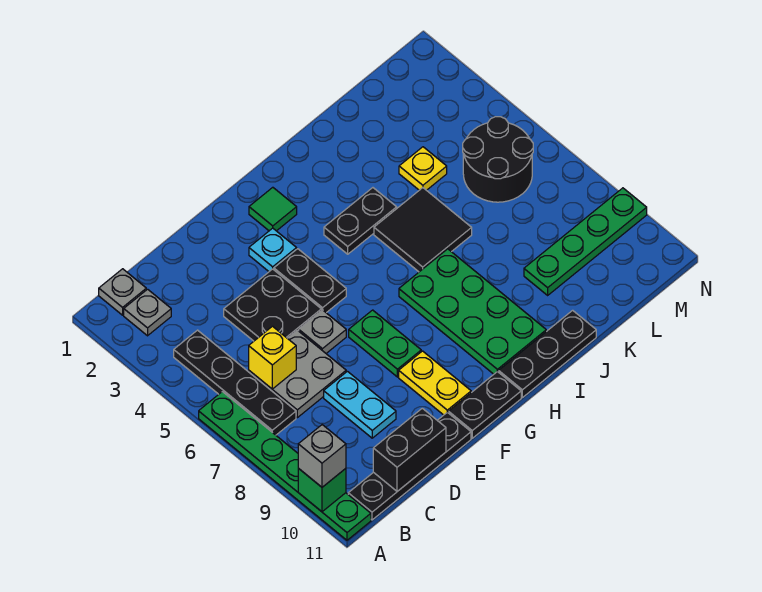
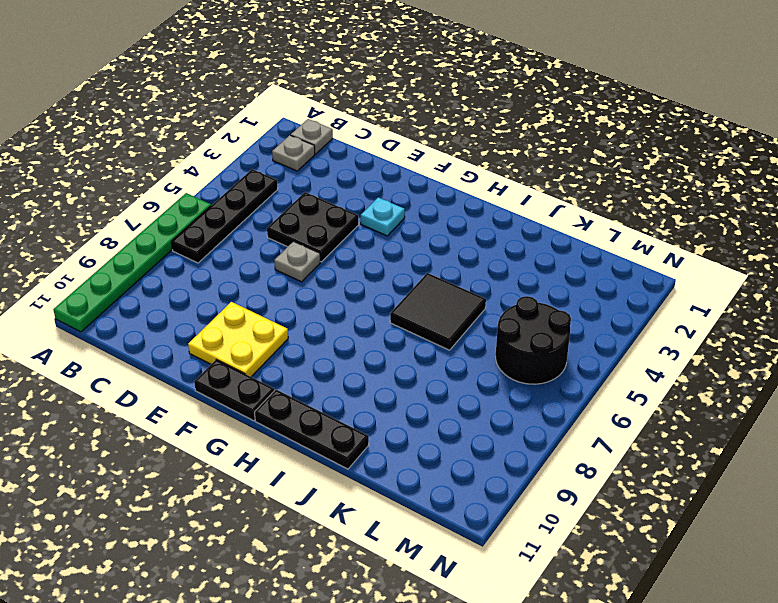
yellow 2x2 plate [188,302,288,377] -> yellow 1x2 plate [399,351,471,415]
none -> black 1x4 plate [348,412,471,520]
none -> grey 2x2 plate [249,331,346,418]
none -> cyan 1x2 plate [324,371,396,438]

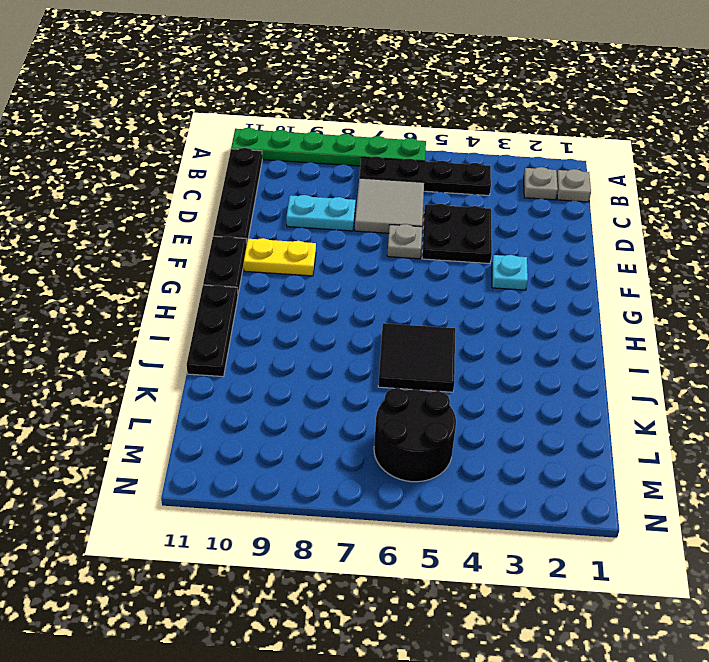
grey 2x2 tile [355,178,424,233] -> grey 2x2 plate [249,331,346,418]
none -> black 1x2 plate [274,249,346,313]
none -> green 1x2 plate [349,310,421,377]
none -> green 1x1 tile [249,187,297,231]

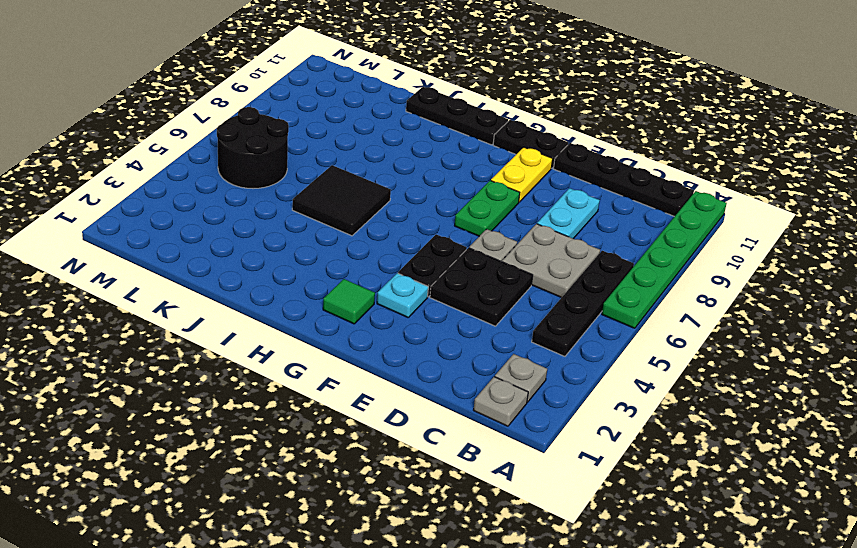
none -> black 1x2 plate [324,188,397,254]
none -> green 2x4 plate [399,249,546,374]
none -> yellow 1x1 plate [399,147,447,190]

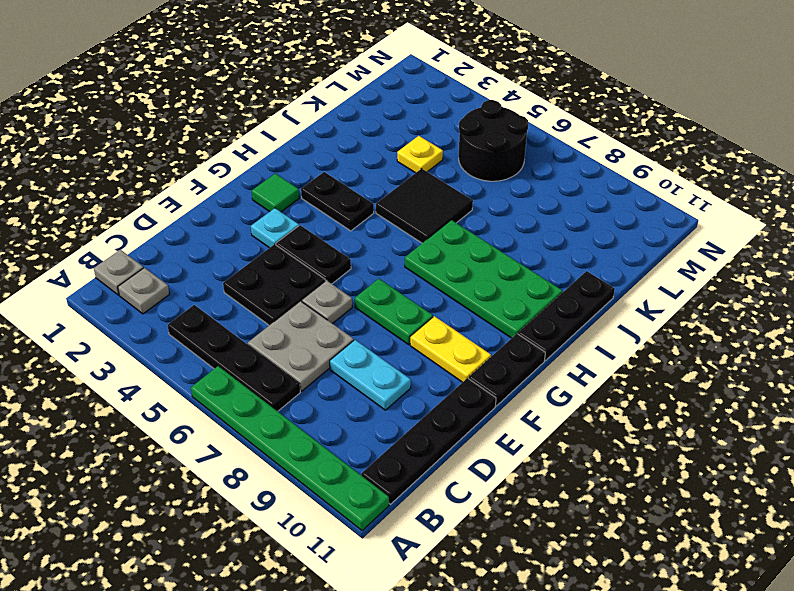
black 1x2 plate [301,172,374,231] -> black 1x2 plate turned to [324,188,397,254]
none -> green 1x4 plate [524,188,647,295]
none -> green 1x1 brick [298,468,346,512]
none -> yellow 1x1 brick [249,326,296,389]

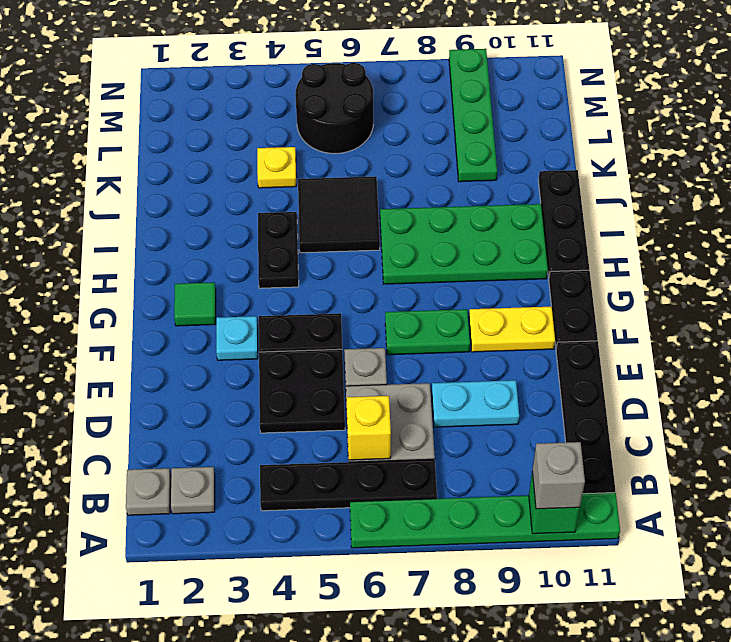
none -> black 1x2 brick [373,408,446,491]

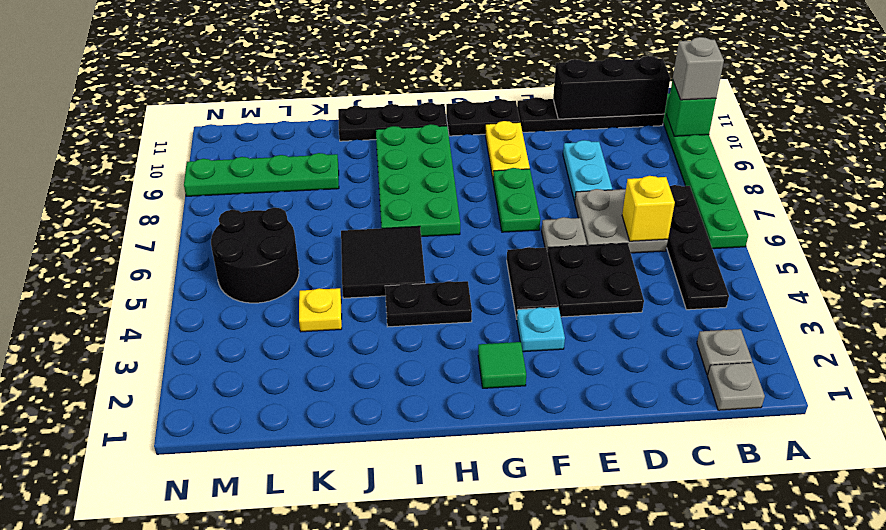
black 1x3 brick [553,56,670,119] -> black 1x2 brick [373,408,446,491]

